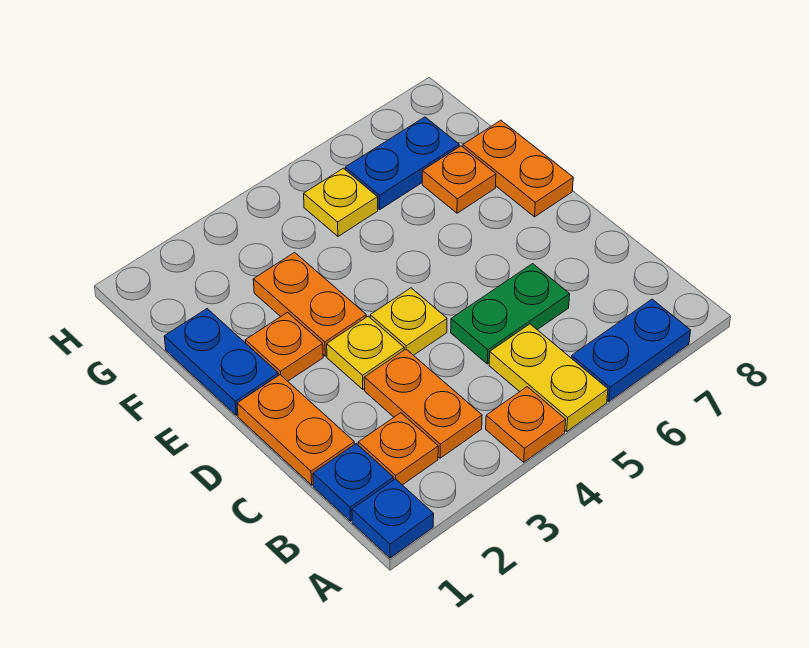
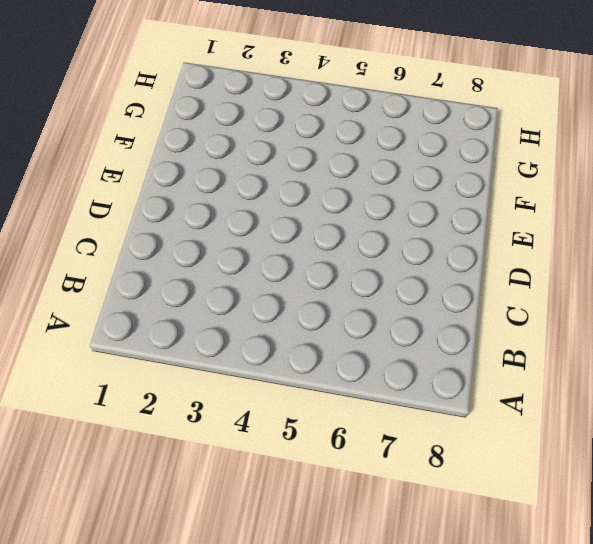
none -> blue 1x1 plate [352,479,434,558]
none -> orange 1x1 plate [486,387,566,462]
none -> yellow 1x2 plate [489,324,608,431]

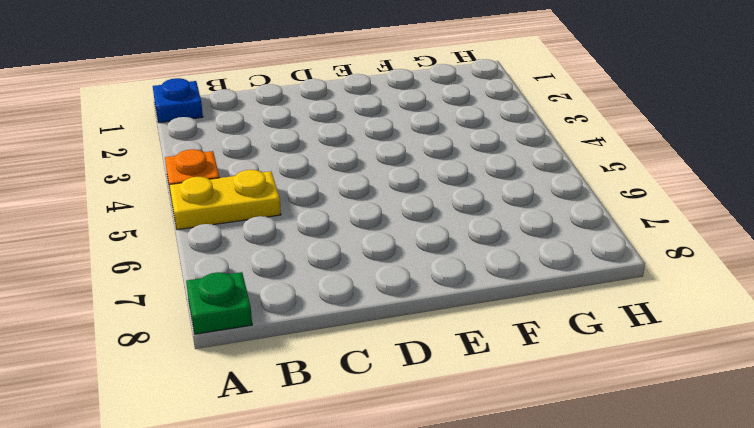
green 1x1 plate [186,272,252,334] -> none
none -> blue 1x2 plate [571,299,691,401]
none -> blue 1x1 plate [313,444,394,521]
none -> orange 1x1 plate [358,413,438,485]

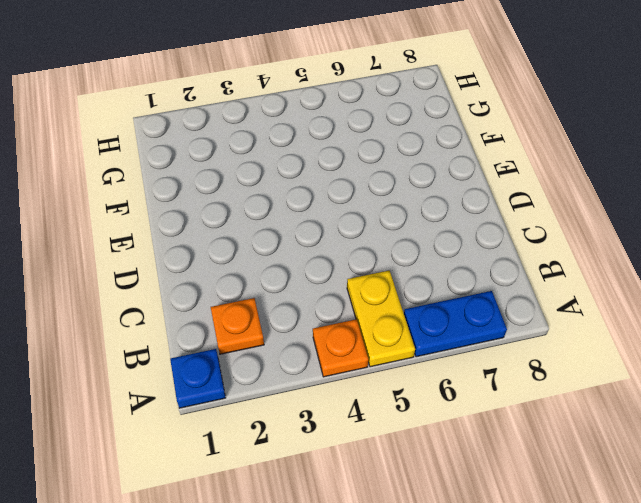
none -> blue 1x1 plate [313,444,394,521]
none -> orange 1x2 plate [364,349,482,458]
none -> orange 1x2 plate [237,375,354,485]

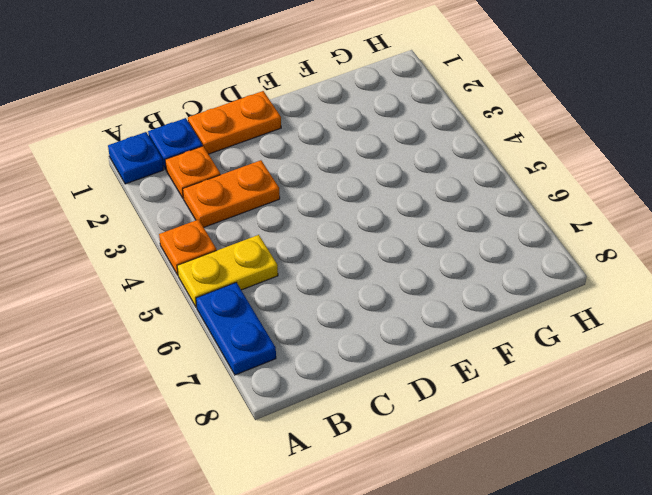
none -> green 1x2 plate [451,264,570,364]
none -> yellow 1x1 plate [327,316,404,389]
none -> yellow 1x1 plate [370,288,447,355]

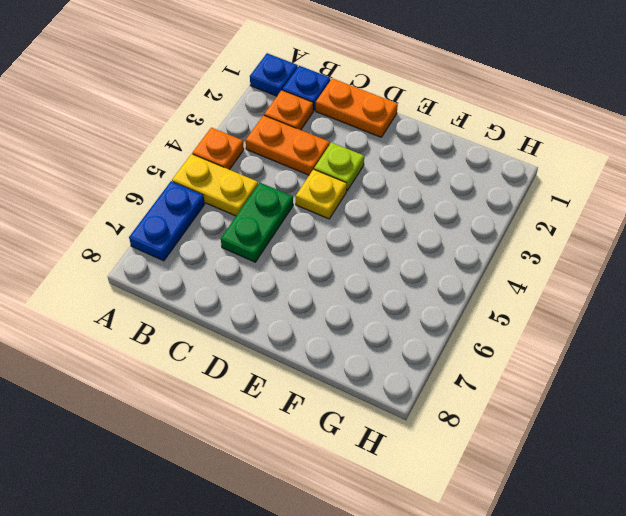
lime 1x1 plate [314,142,364,191] -> yellow 1x1 plate [327,316,404,389]
none -> blue 1x2 plate [164,309,278,415]
none -> orange 1x1 plate [245,313,323,381]
none -> orange 1x2 plate [253,252,366,356]

